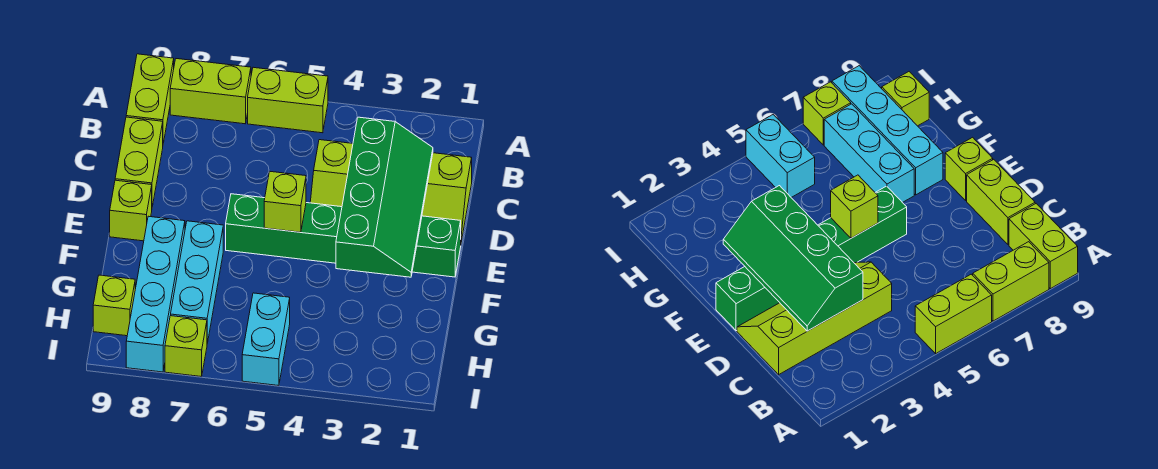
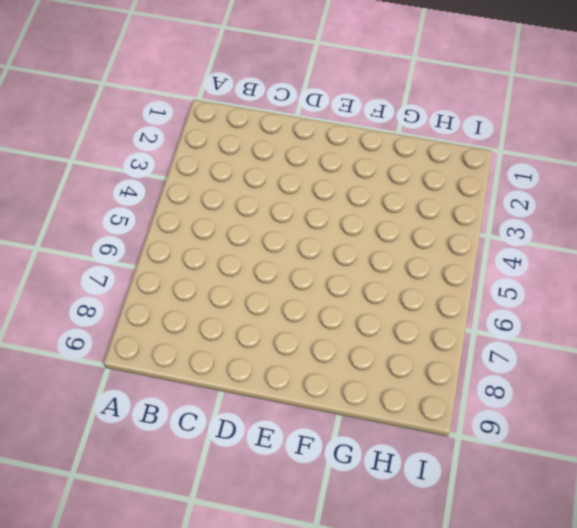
none -> lime 1x2 brick [248,67,328,133]
none -> lime 1x2 brick [170,59,251,124]
none -> lime 1x2 brick [126,54,174,143]

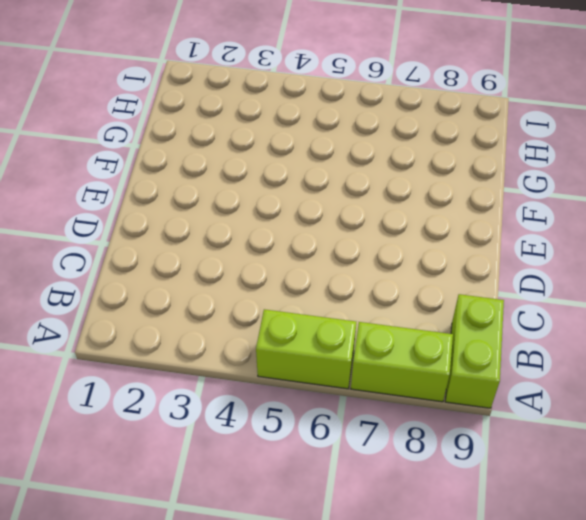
none -> lime 2x4 slope [310,140,472,242]
none -> lime 1x2 brick [115,117,163,207]
none -> green 1x6 brick [226,194,461,277]

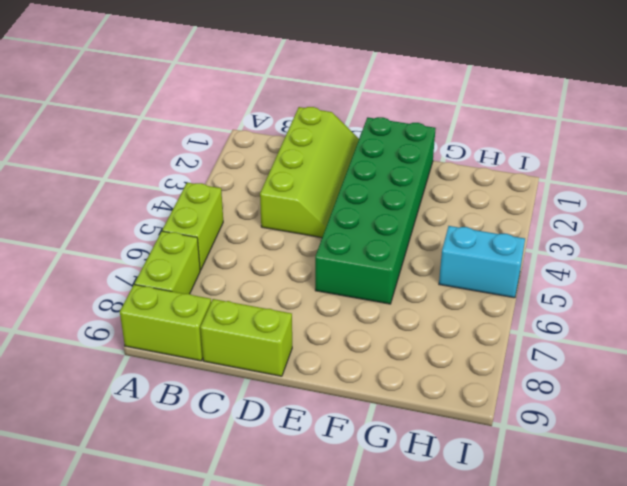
green 2x6 brick [315,117,436,304] -> green 1x6 brick [226,194,461,277]
none -> lime 1x1 brick [110,180,152,241]
none -> cyan 1x3 brick [171,221,223,343]
none -> cyan 1x4 brick [126,216,185,372]

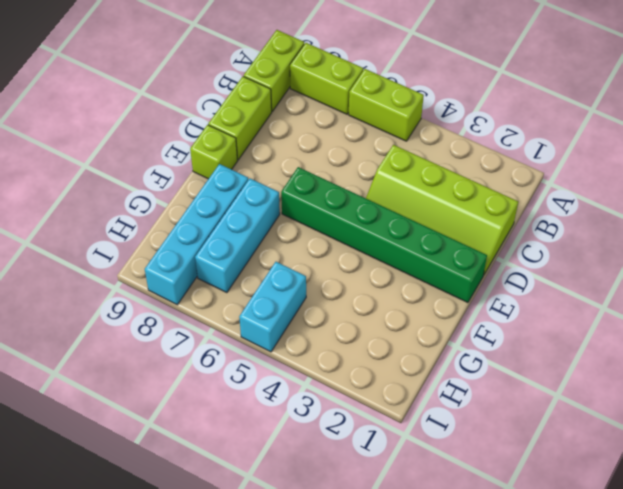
none -> lime 1x1 brick [93,275,135,336]
none -> lime 1x1 brick [165,316,207,377]
none -> green 2x4 slope [336,117,433,277]

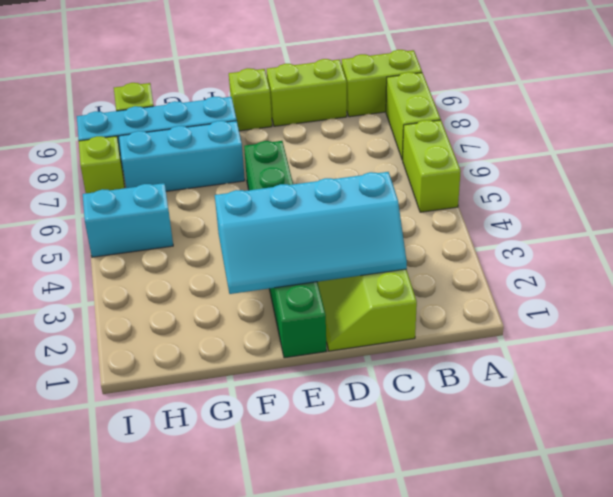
cyan 2x4 slope [215,172,407,294] -> green 2x4 slope [336,117,433,277]
none -> lime 1x1 brick [264,172,306,232]

